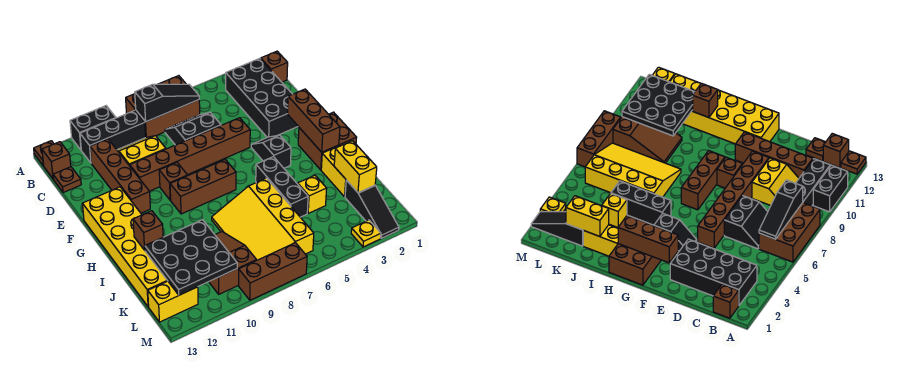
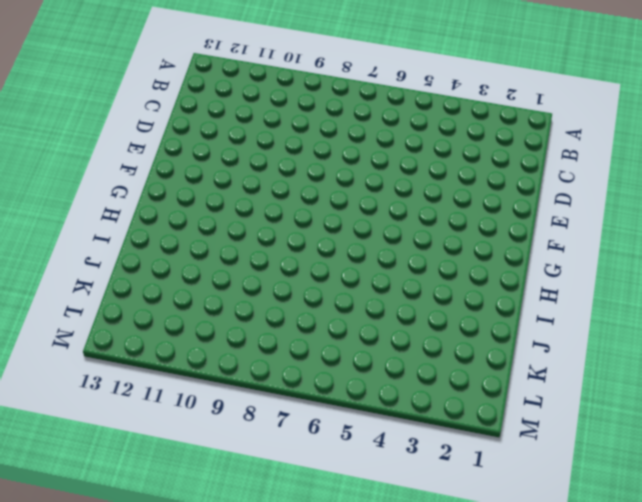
none -> brown 2x3 brick [126,76,200,138]
none -> black 1x2 brick [70,106,116,150]
none -> brown 1x1 plate [34,141,54,166]
none -> brown 1x1 brick [261,51,288,82]

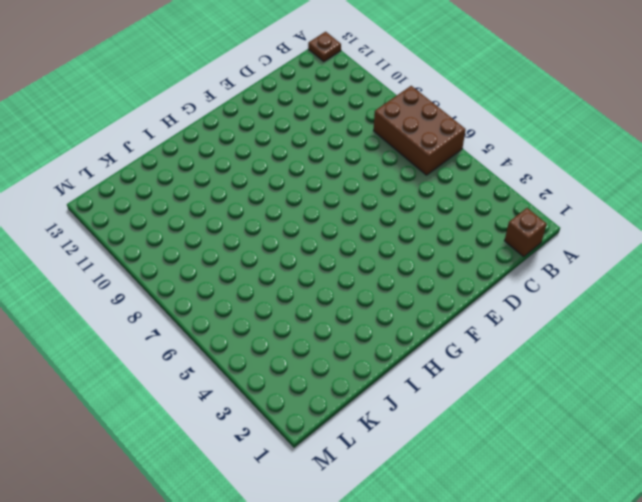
none -> black 1x2 brick [70,106,116,150]
none -> black 2x4 brick [226,58,298,137]
none -> black 1x3 brick [80,111,145,163]
none -> brown 1x1 brick [42,142,71,179]

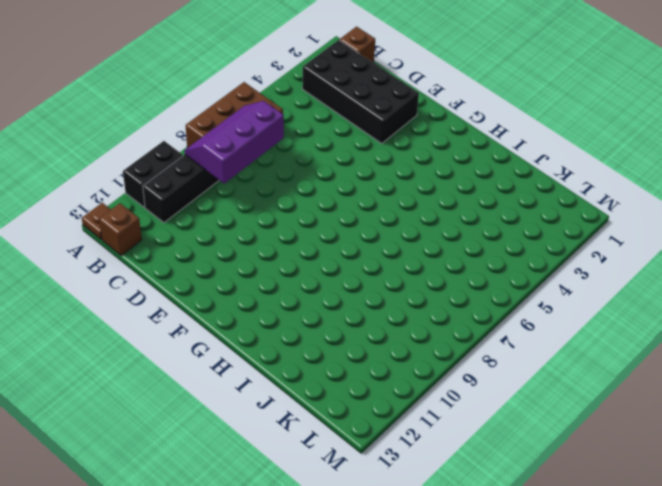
purple 2x3 slope [184,101,284,183] -> black 1x3 slope [135,84,199,122]
none -> black 2x2 slope [165,112,221,145]
none -> yellow 2x2 slope [117,136,166,166]
none -> brown 1x4 brick [90,139,150,213]
none -> brown 1x1 plate [53,167,81,193]

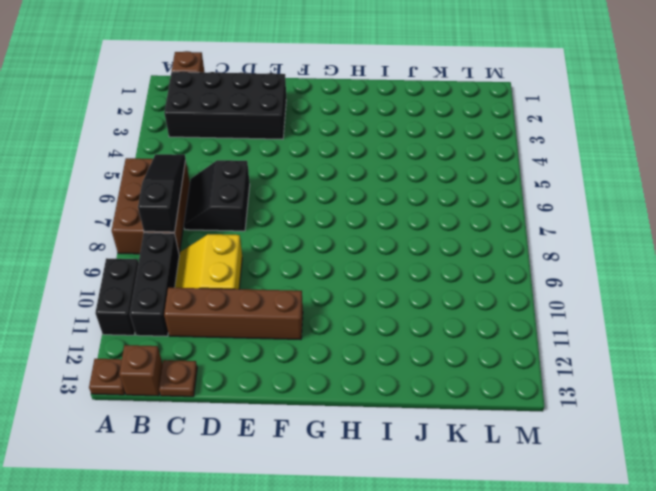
none -> brown 1x6 brick [130,118,250,191]
none -> black 1x2 slope [251,135,291,168]
none -> brown 1x1 brick [159,162,188,200]
none -> yellow 2x6 brick [82,187,167,307]

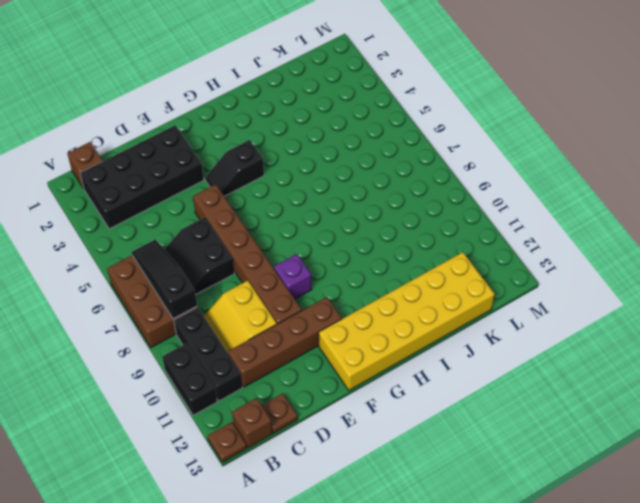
purple 1x1 brick [274,254,312,299] -> brown 1x1 brick [159,162,188,200]
none -> brown 2x2 brick [298,112,357,170]
none -> brown 1x3 brick [170,159,236,214]
none -> black 1x3 brick [256,157,308,217]
none -> yellow 1x2 brick [321,146,346,197]

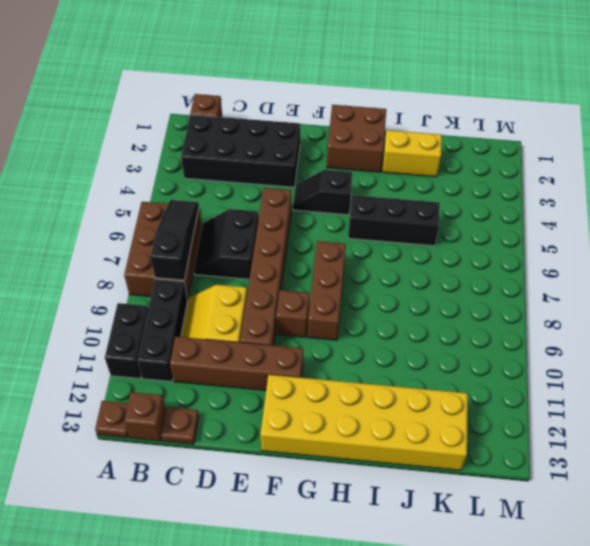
none -> yellow 3x4 slope [212,178,314,260]
none -> yellow 1x1 brick [298,175,327,213]
none -> brown 2x3 slope [209,232,257,294]
none -> black 1x3 slope [345,180,399,238]

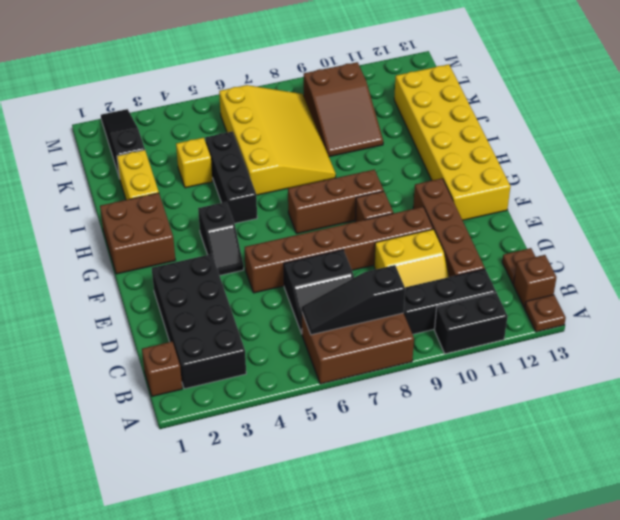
none -> yellow 1x2 brick [148,281,198,322]
none -> yellow 1x1 plate [351,220,381,247]
none -> brown 1x3 brick [239,243,307,300]
none -> brown 1x3 brick [288,89,340,152]

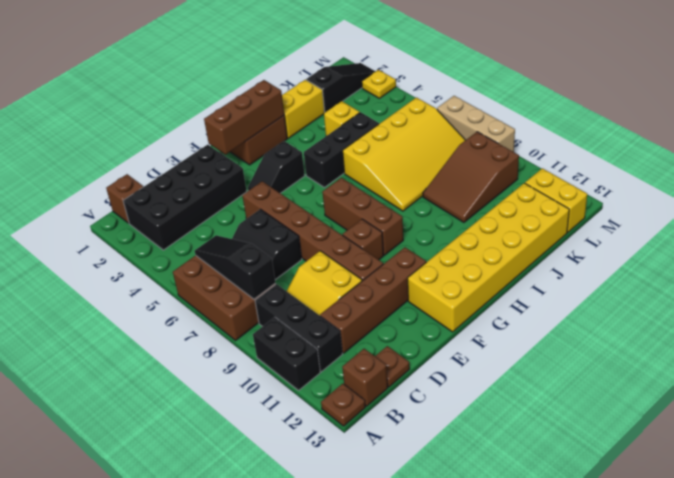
tan 1x3 brick [437,96,515,152] -> brown 1x3 brick [239,243,307,300]
none -> brown 1x1 brick [133,211,163,250]
none -> yellow 1x2 brick [334,141,377,193]
none -> black 3x3 plate [145,220,237,295]

